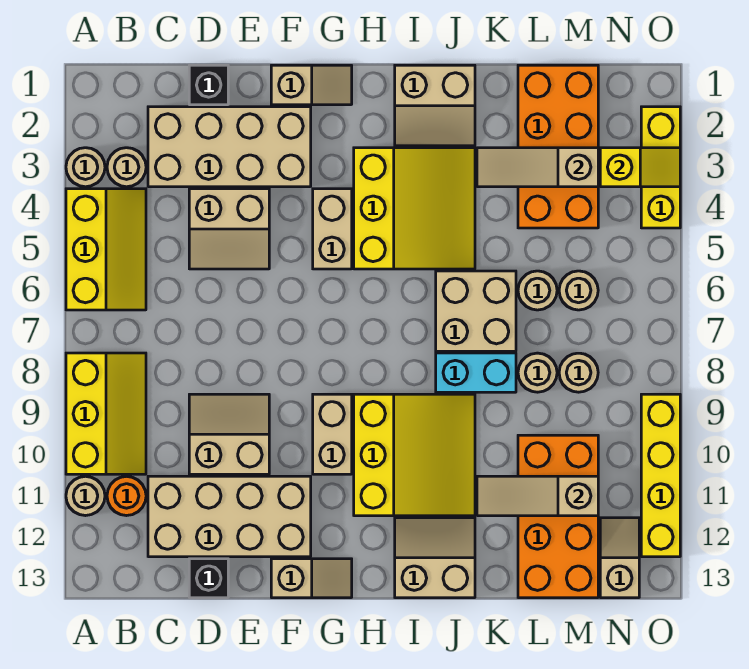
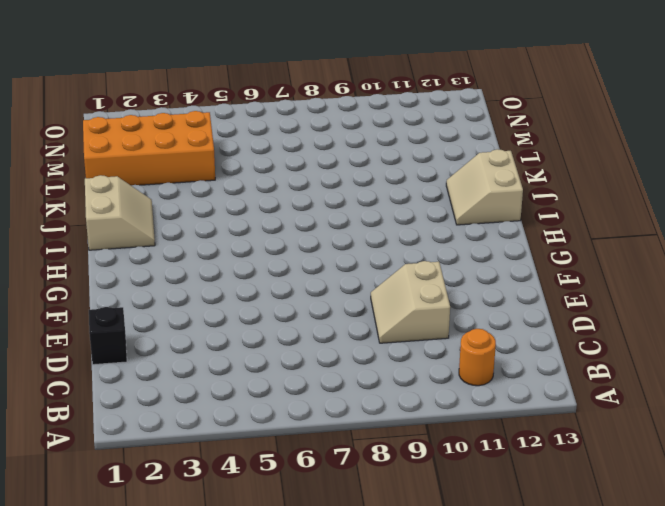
none -> tan 1x1 round brick [66,148,105,187]
none -> yellow 2x3 slope [66,189,146,310]
none -> yellow 2x3 slope [66,353,146,474]
none -> tan 1x1 round brick [66,476,105,516]

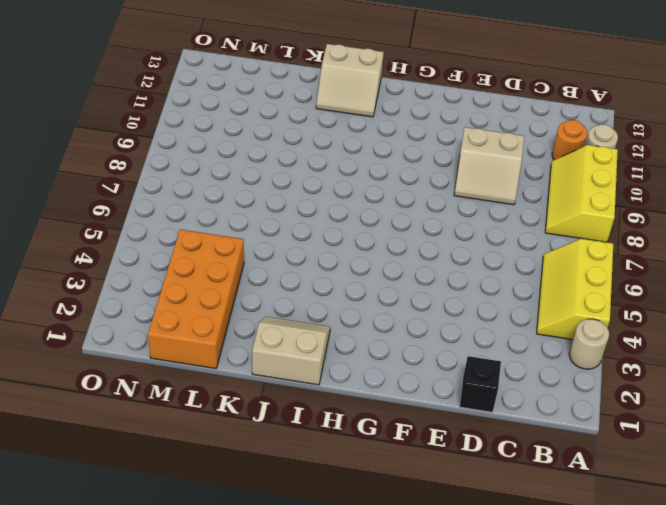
none -> tan 1x1 round brick [107,148,146,187]
none -> tan 2x4 brick [148,107,311,187]
none -> tan 2x4 brick [148,476,311,557]
none -> tan 2x2 slope [189,189,269,269]

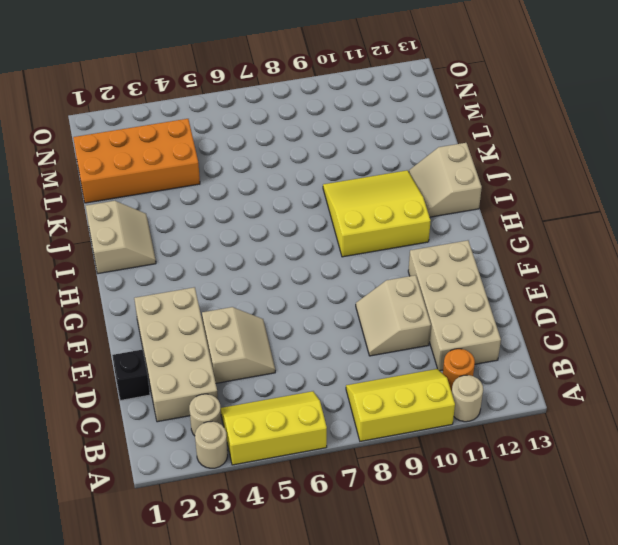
none -> black 1x1 brick [189,559,228,598]
none -> tan 1x2 slope [271,65,352,105]
none -> tan 1x2 slope [271,559,352,598]
none -> tan 1x2 brick [313,189,352,269]

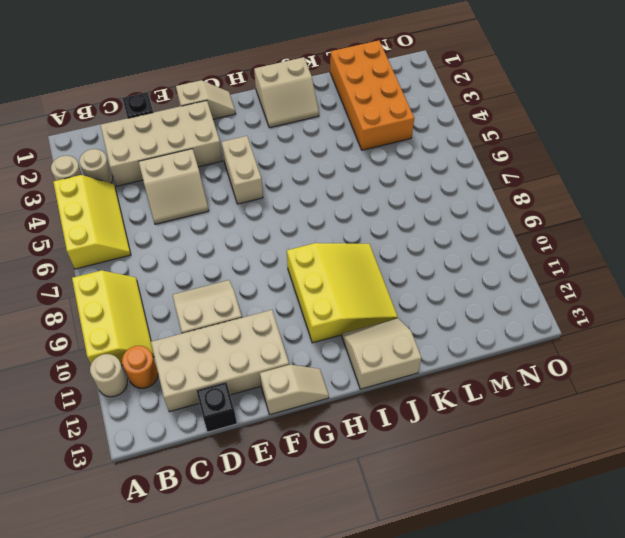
none -> tan 1x2 brick [313,394,352,474]
none -> yellow 3x3 slope [354,148,475,269]
none -> tan 2x2 brick [436,271,516,351]
none -> cyan 1x2 brick [436,353,516,392]

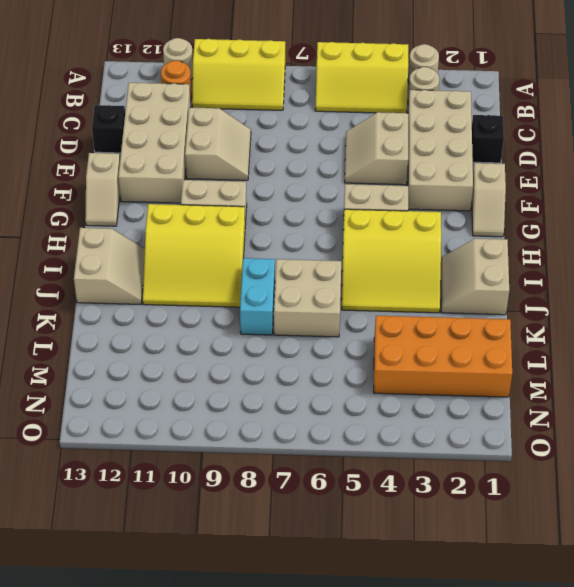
none -> tan 1x1 round brick [518,271,557,310]
none -> tan 1x1 round brick [518,353,557,392]
none -> orange 2x4 brick [518,435,598,598]
none -> tan 1x1 round brick [559,271,598,310]

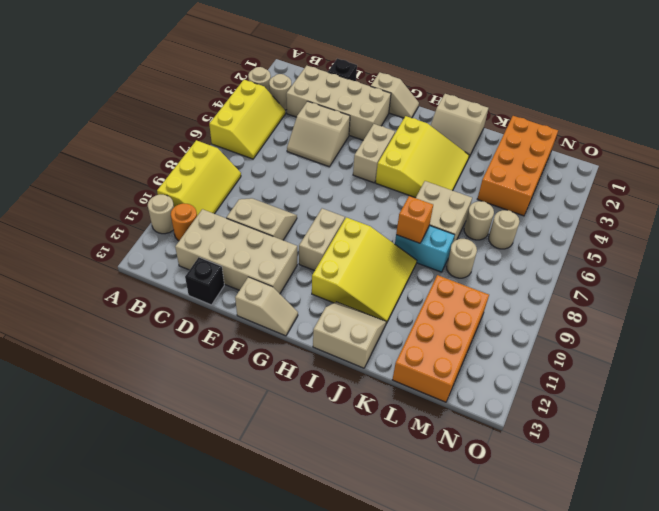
orange 1x1 brick [396,196,433,243] -> none
none -> tan 1x1 round brick [559,353,598,392]
none -> tan 1x2 slope [600,518,639,598]
none -> yellow 1x3 brick [641,107,680,228]
none -> yellow 1x4 brick [641,394,680,557]

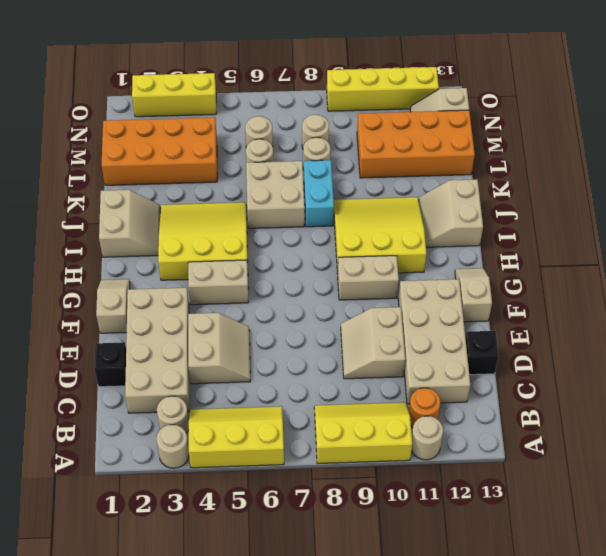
none -> tan 1x3 slope [477,148,598,187]
none -> tan 1x3 slope [477,476,598,516]
none -> yellow 1x2 slope [600,148,680,187]

